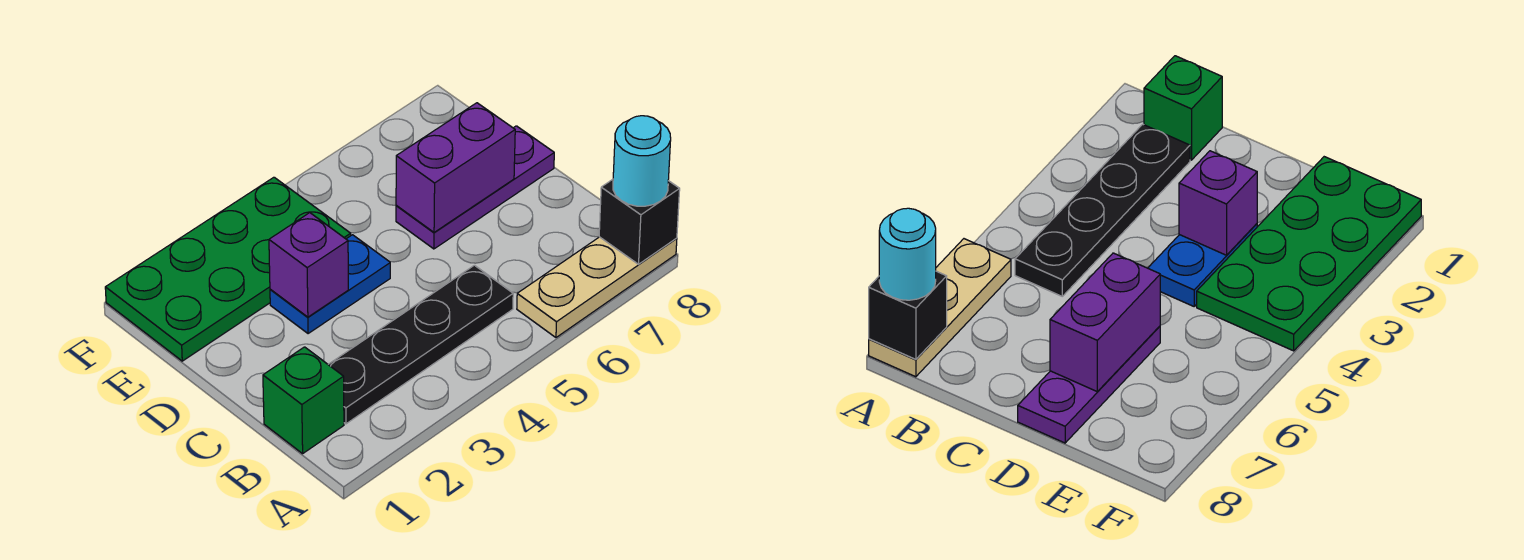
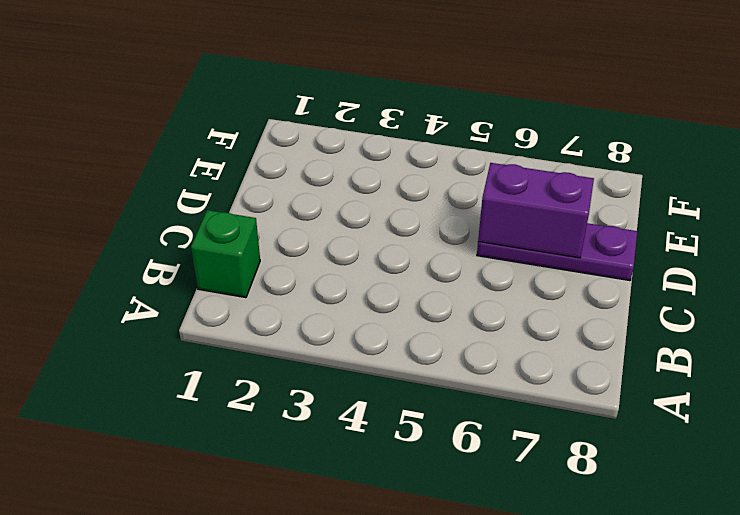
none -> tan 1x3 plate [517,237,677,337]
none -> black 1x4 plate [328,265,513,424]

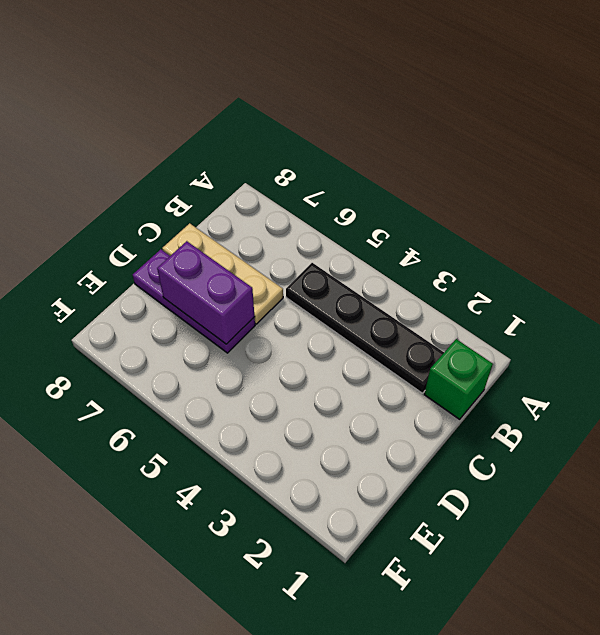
tan 1x3 plate [162,223,283,324] -> tan 1x3 plate moved to [517,237,677,337]
none -> blue 1x2 plate [270,235,390,334]
none -> green 2x4 plate [105,177,351,361]

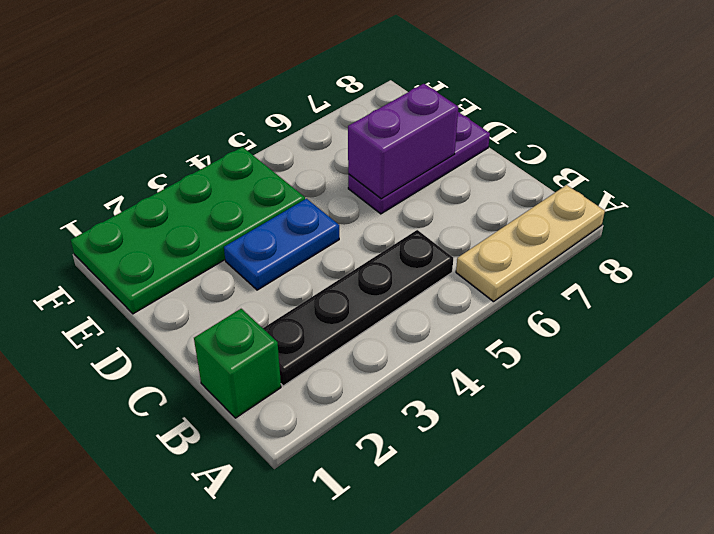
none -> black 1x1 brick [599,179,680,264]
none -> purple 1x1 brick [269,213,348,317]

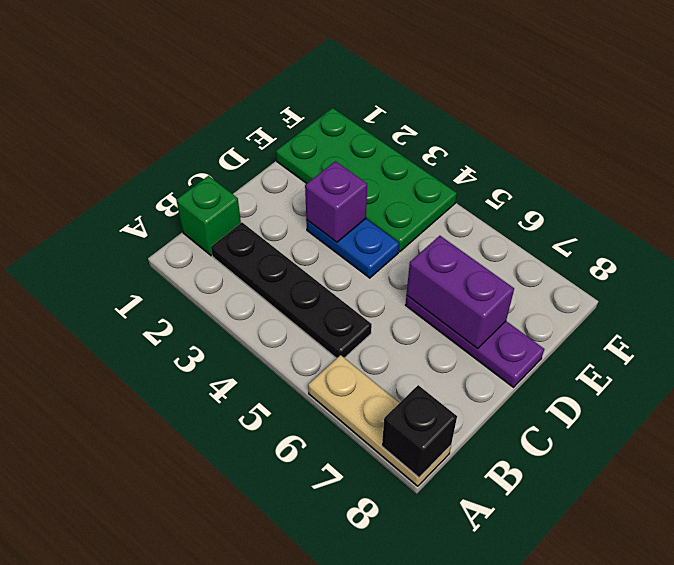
none -> cyan 1x1 round brick [613,116,671,206]

